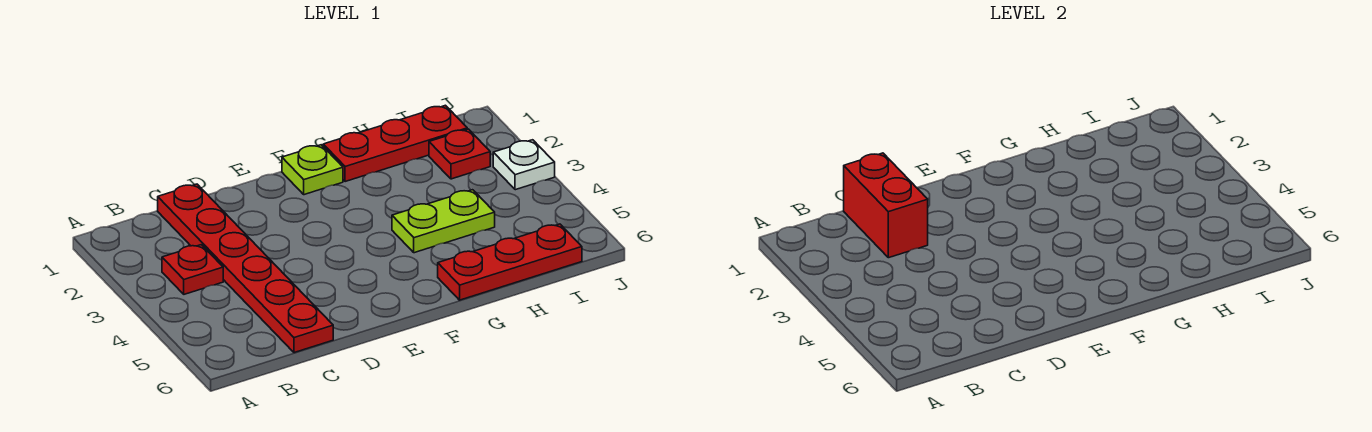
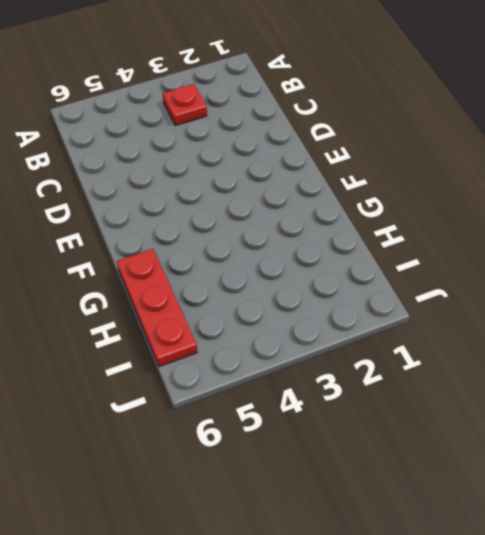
none -> red 1x6 plate [158,184,333,353]
none -> lime 1x1 plate [282,145,343,195]

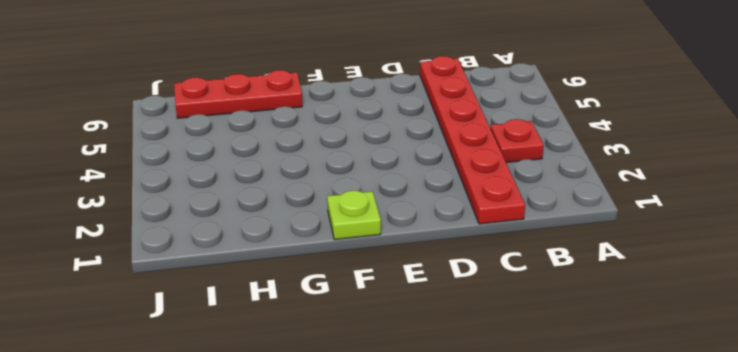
none -> red 1x3 plate [323,105,467,182]
none -> lime 1x2 plate [392,190,495,253]

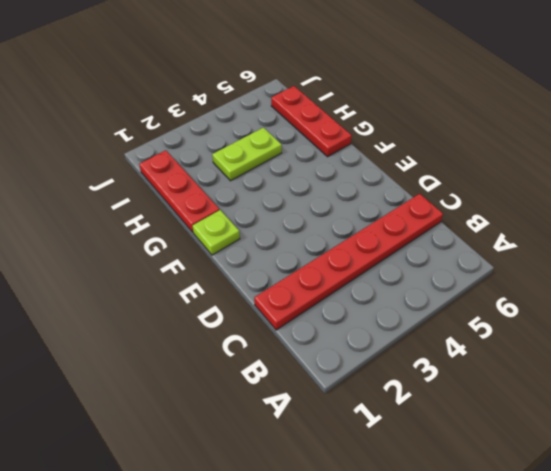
lime 1x2 plate [212,128,282,181] -> lime 1x2 plate turned to [392,190,495,253]
none -> red 1x1 plate [162,245,223,294]
none -> red 1x1 plate [429,129,490,179]

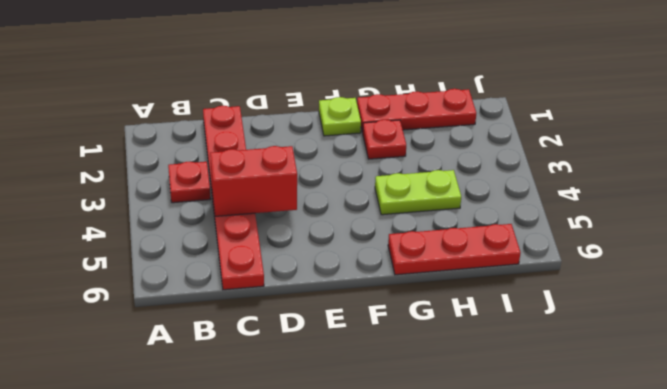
red 1x2 brick [210,146,297,216] -> red 1x2 brick turned to [844,153,928,258]
red 1x1 plate [363,120,406,159] -> red 1x1 plate moved to [429,129,490,179]
none -> white 1x1 plate [493,140,555,190]

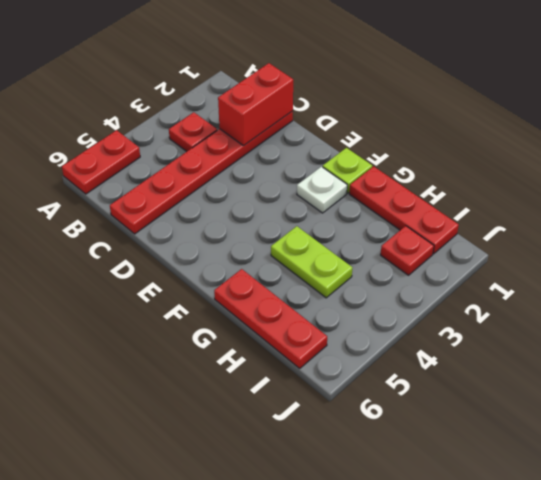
red 1x2 plate [62,130,140,194] -> none
white 1x1 plate [297,167,347,213] -> white 1x1 plate moved to [493,140,555,190]

